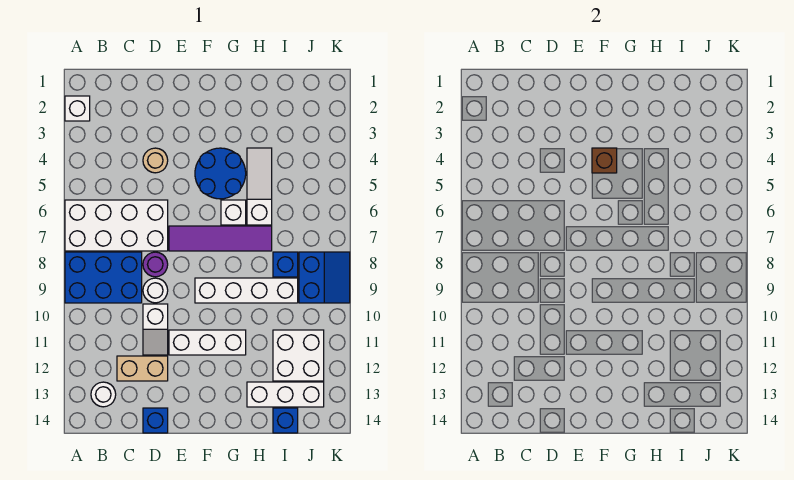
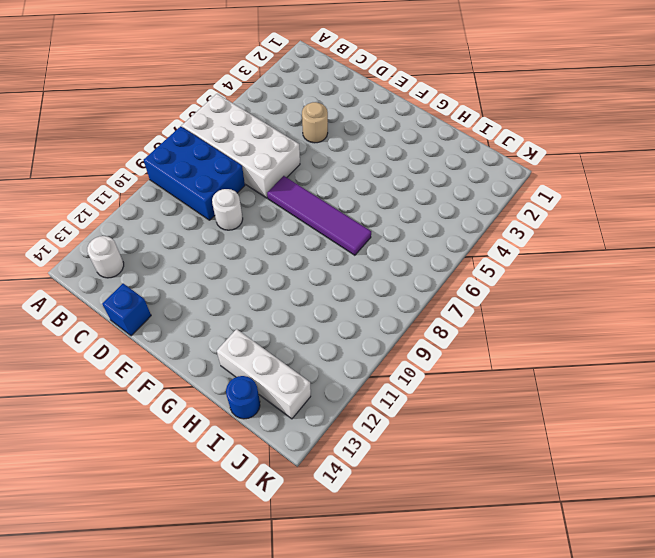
blue 1x1 round brick [226,376,260,419] -> blue 1x1 brick [273,408,298,433]
none -> white 1x1 brick [65,96,90,121]
none -> tan 1x2 brick [117,356,168,381]
none -> purple 1x1 round brick [143,252,168,277]

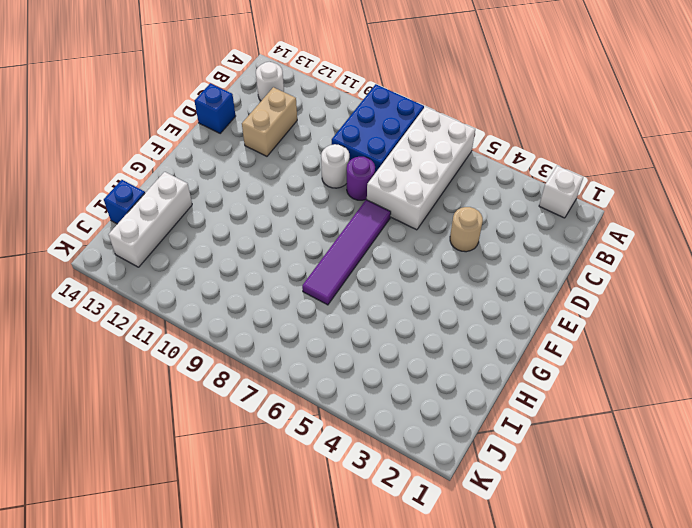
none -> white 1x2 slope [143,304,168,355]
none -> white 1x3 brick [169,330,246,355]
none -> blue 2x2 round brick [195,148,246,199]

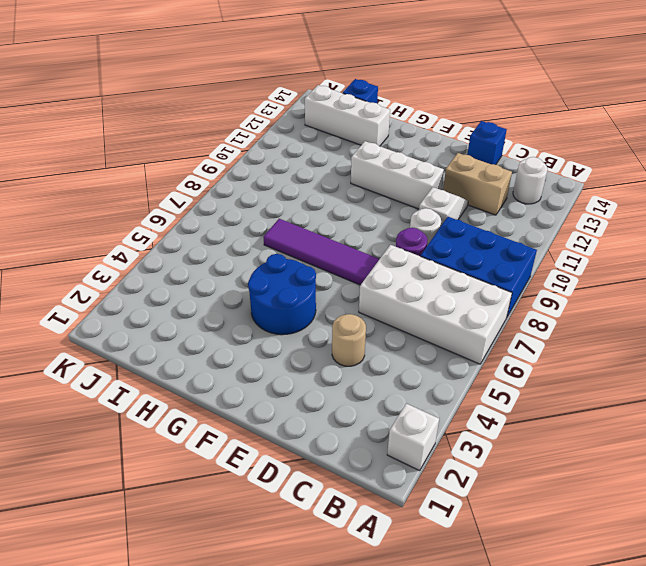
none -> white 1x4 brick [195,278,298,303]
none -> white 1x1 brick [221,200,246,225]
none -> white 1x3 slope [247,148,272,225]

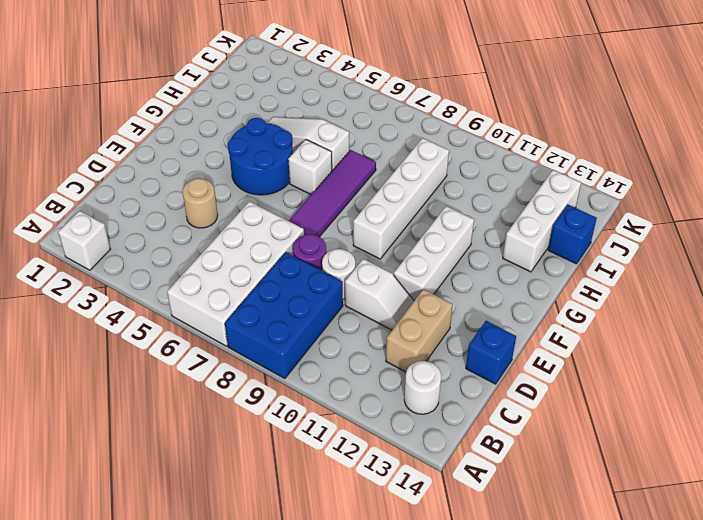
none -> blue 1x1 brick [273,252,298,277]
none -> white 2x2 brick [273,330,324,381]
none -> blue 2x2 slope [299,252,350,303]

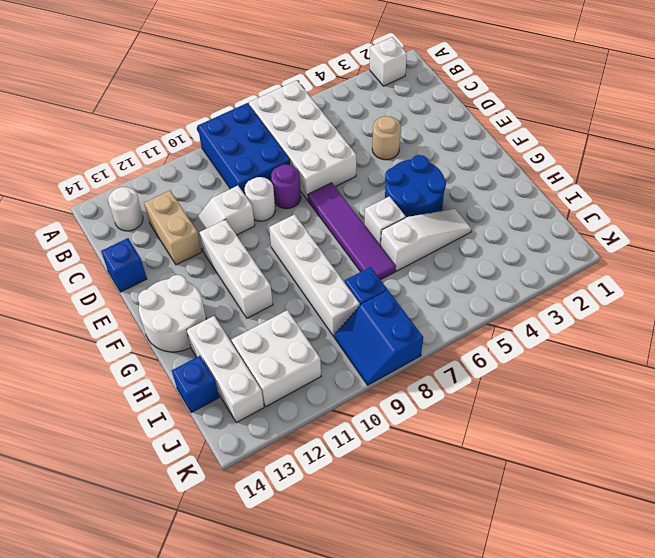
white 2x2 round brick [138,275,206,352] -> none
blue 2x2 slope [334,290,423,385] -> blue 2x2 slope turned to [299,252,350,303]
none -> brown 1x1 brick [592,148,617,173]

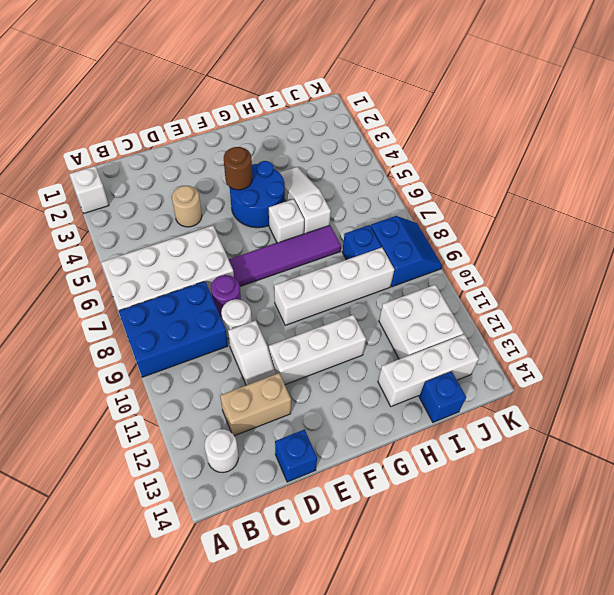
brown 1x1 round brick [224,147,252,190] -> brown 1x1 brick [592,148,617,173]

